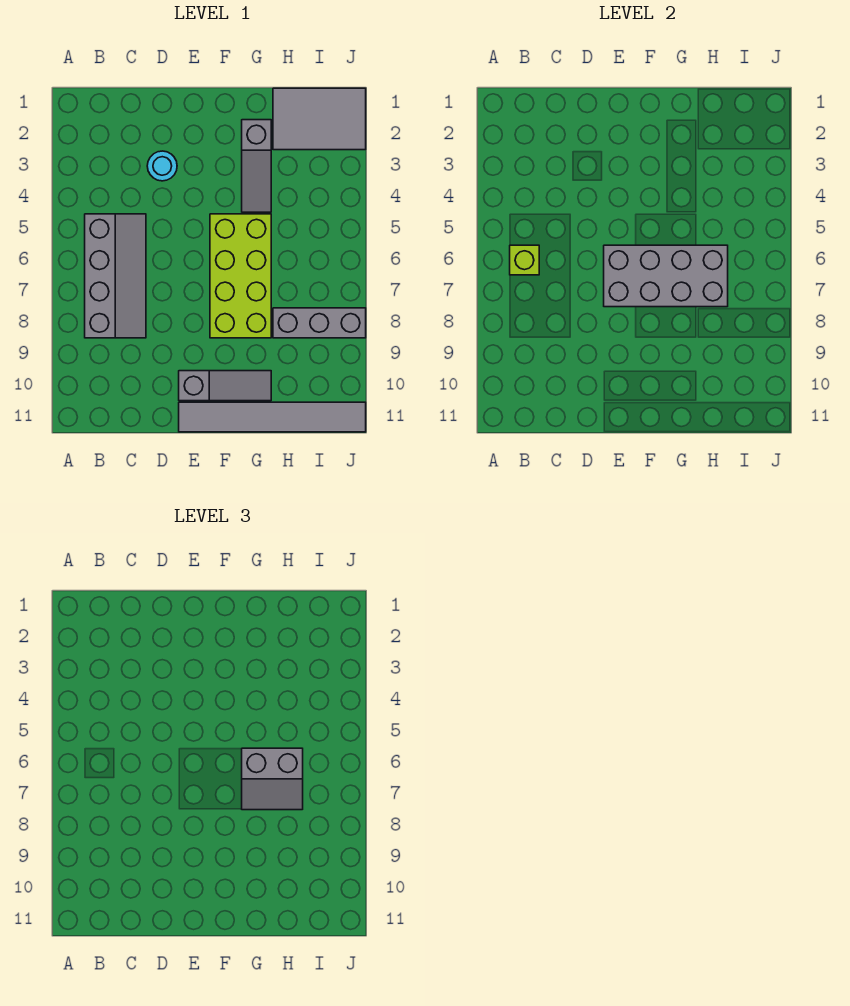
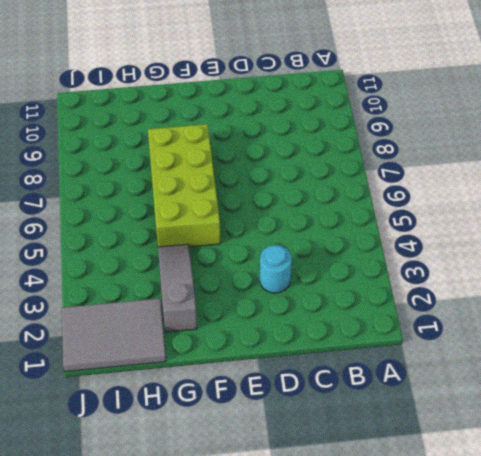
none -> grey 2x4 slope [85,214,146,338]
none -> grey 1x3 slope [179,371,271,401]

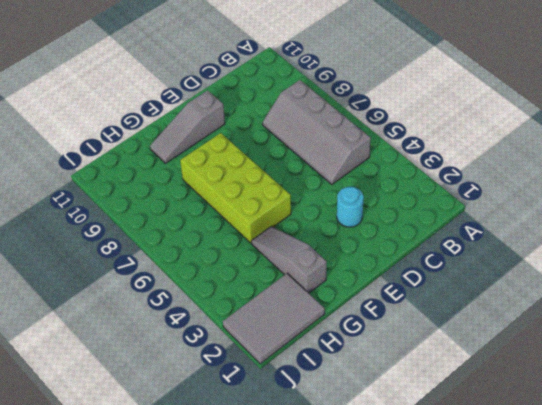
none -> grey 1x6 tile [179,402,366,432]
none -> grey 1x3 brick [273,308,366,338]

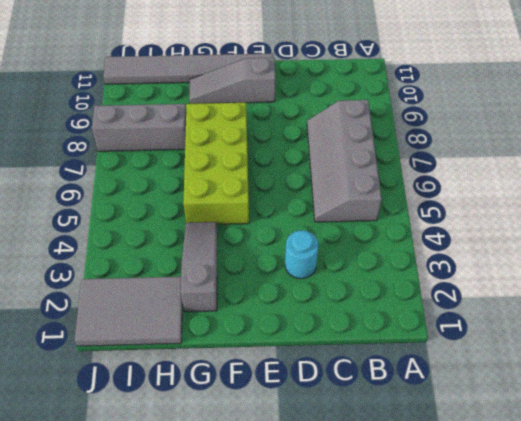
none -> lime 1x1 brick [510,245,539,275]
none -> grey 2x4 brick [604,245,728,307]

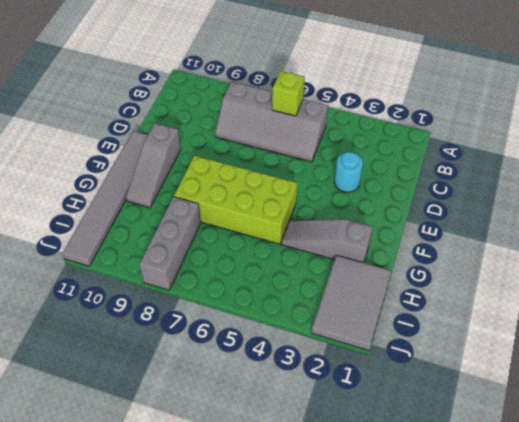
none -> grey 2x4 brick [604,245,728,307]
none -> grey 2x2 slope [242,748,303,810]

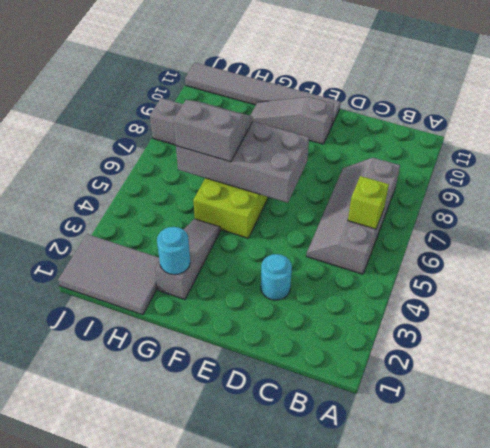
cyan 1x1 round brick [157,227,190,275] -> none

